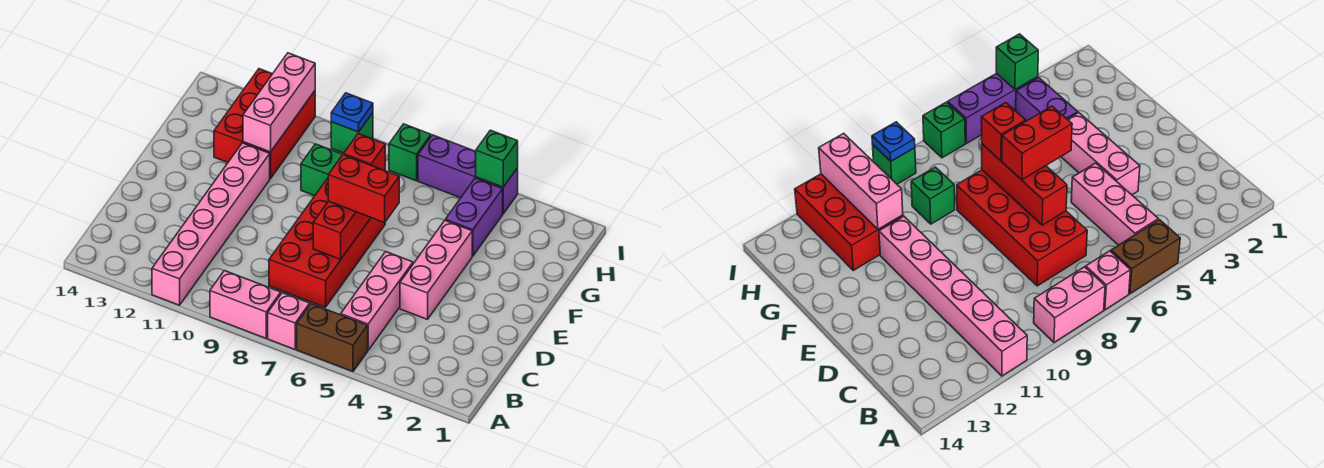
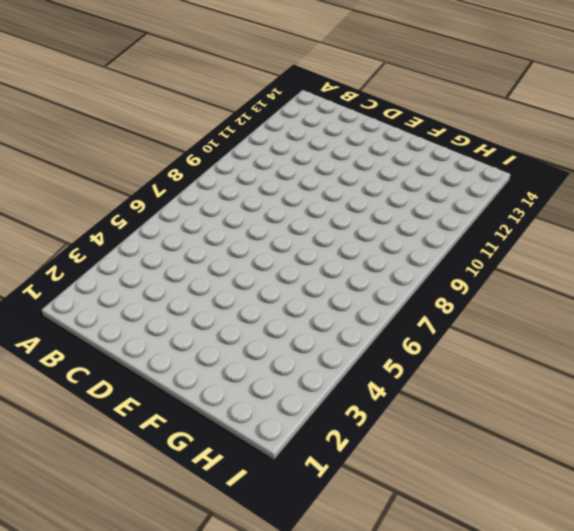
none -> brown 1x2 brick [297,304,368,372]
none -> pink 1x1 brick [268,293,310,349]
none -> pink 1x2 brick [210,271,281,338]

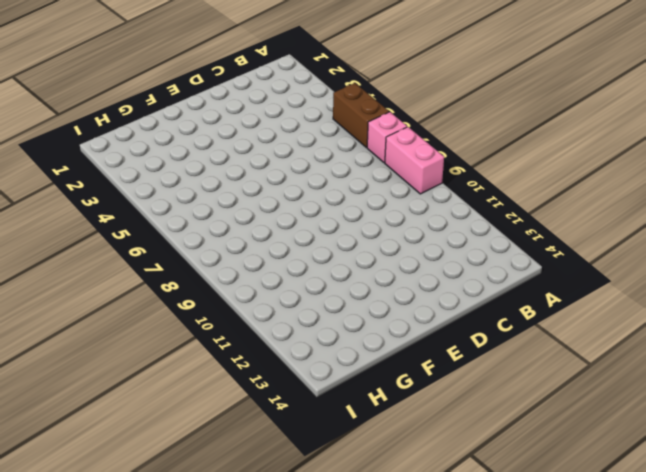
none -> pink 1x6 brick [152,143,270,305]
none -> pink 1x3 brick [341,252,413,350]
none -> red 2x4 brick [269,178,385,307]

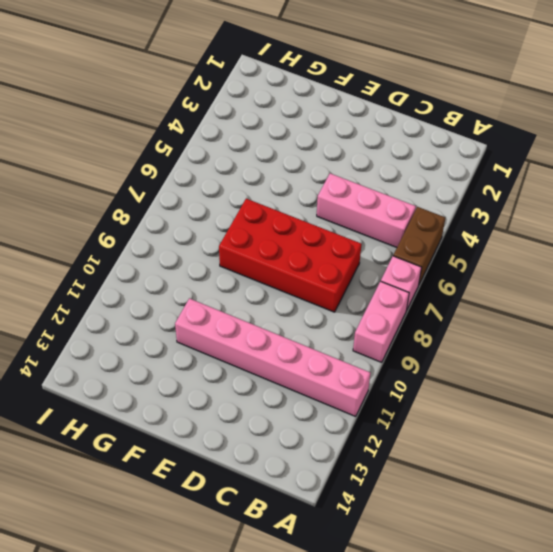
none -> pink 1x3 brick [400,221,472,319]
none -> purple 1x2 brick [445,178,503,256]
none -> green 1x1 brick [301,144,343,196]

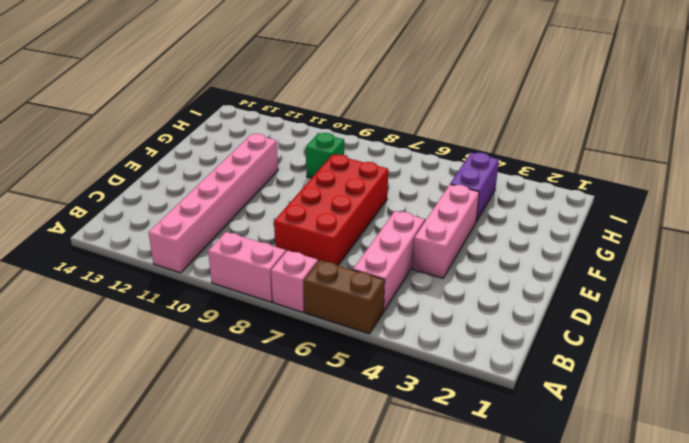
none -> red 2x3 brick [214,69,315,179]
none -> purple 1x3 brick [418,135,518,214]
none -> green 1x1 brick [389,124,431,181]

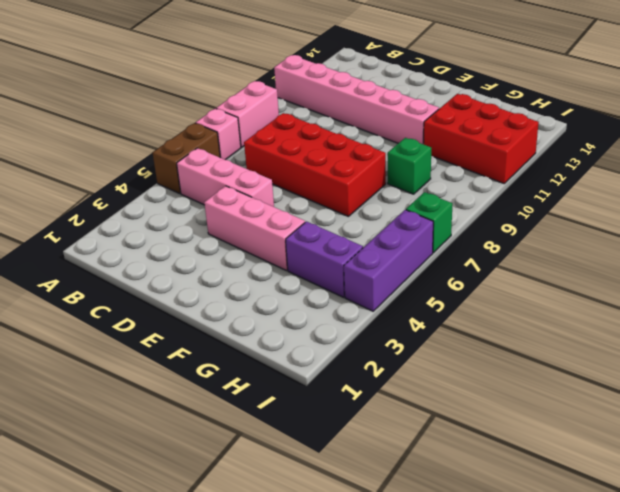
none -> green 1x1 brick [331,113,373,153]
none -> red 1x3 brick [313,201,371,259]
none -> pink 1x3 brick [243,53,315,152]

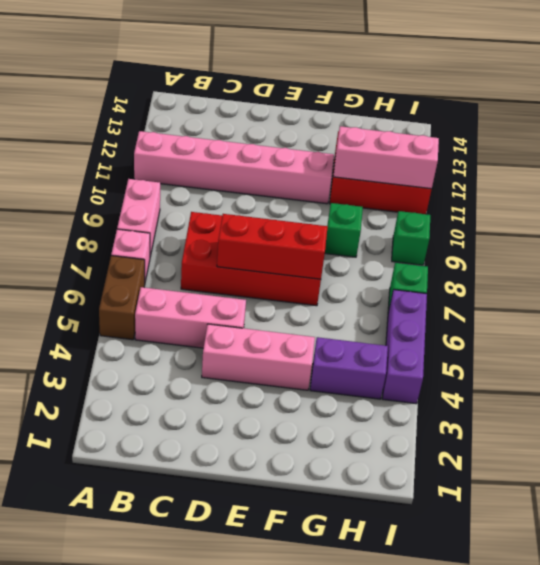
none -> green 1x1 brick [476,130,518,187]
none -> blue 1x1 plate [331,93,373,132]
none -> red 1x2 brick [328,155,399,223]

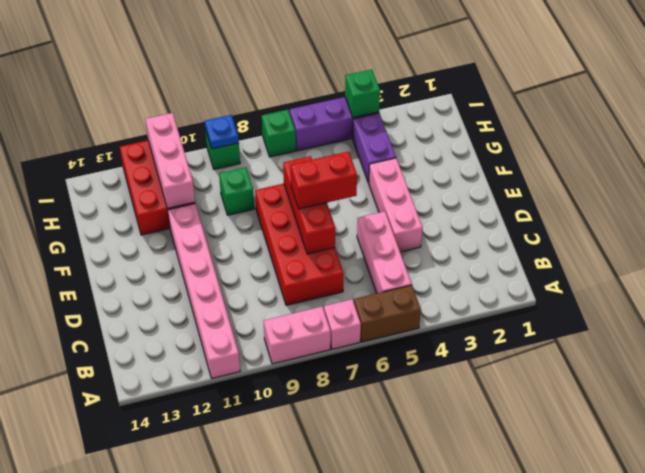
none -> red 1x1 brick [344,134,385,170]

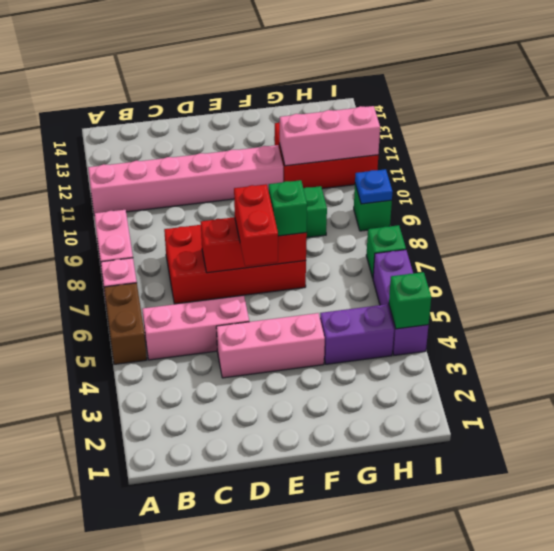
green 1x1 brick [269,180,307,236] -> red 1x1 brick [344,134,385,170]

